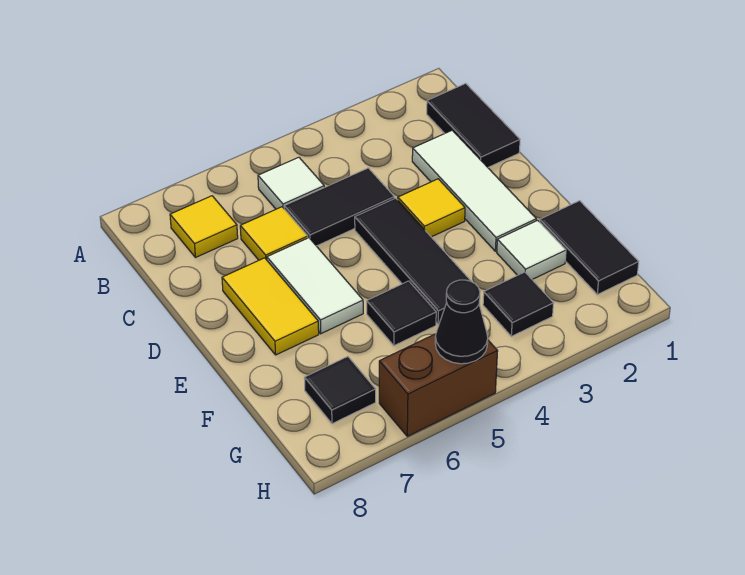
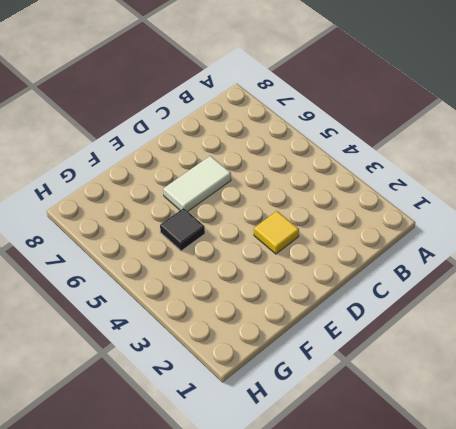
none -> black 1x2 tile [427,83,520,167]
none -> white 1x1 tile [258,157,324,209]
none -> yellow 1x1 tile [170,196,238,258]

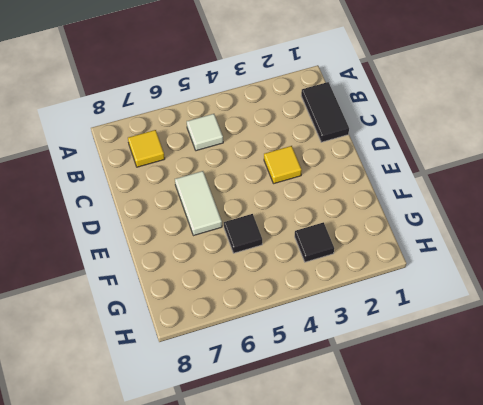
none -> white 1x3 tile [412,130,536,251]
none -> black 1x2 tile [284,168,394,246]
none -> yellow 1x1 tile [240,207,308,260]

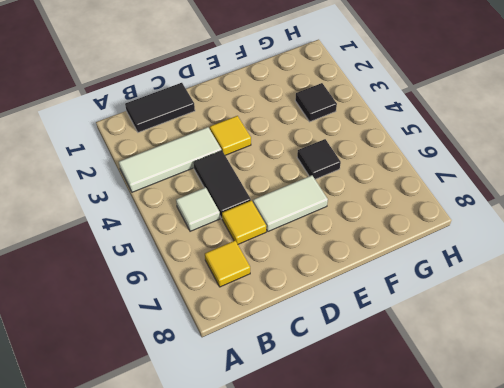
white 1x3 tile [119,127,222,192] -> white 1x3 tile moved to [412,130,536,251]
none -> black 1x3 tile [355,198,480,324]
none -> yellow 1x2 tile [222,258,319,355]
none -> black 1x2 tile [540,201,639,295]

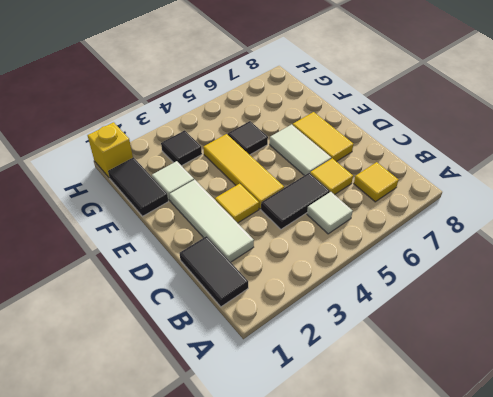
yellow 1x3 tile [203,134,284,209] -> black 1x3 tile [355,198,480,324]
yellow 1x1 brick [88,122,133,178] -> none
none -> black 1x1 tile [304,357,376,424]
none -> brown 1x2 brick [379,334,498,436]
none -> black 1x1 cone [435,280,488,364]

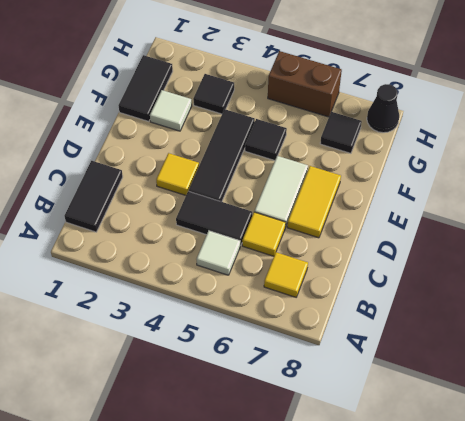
black 1x1 cone [367,84,399,133] -> black 1x1 cone moved to [435,280,488,364]
none -> white 1x3 tile [412,130,536,251]

